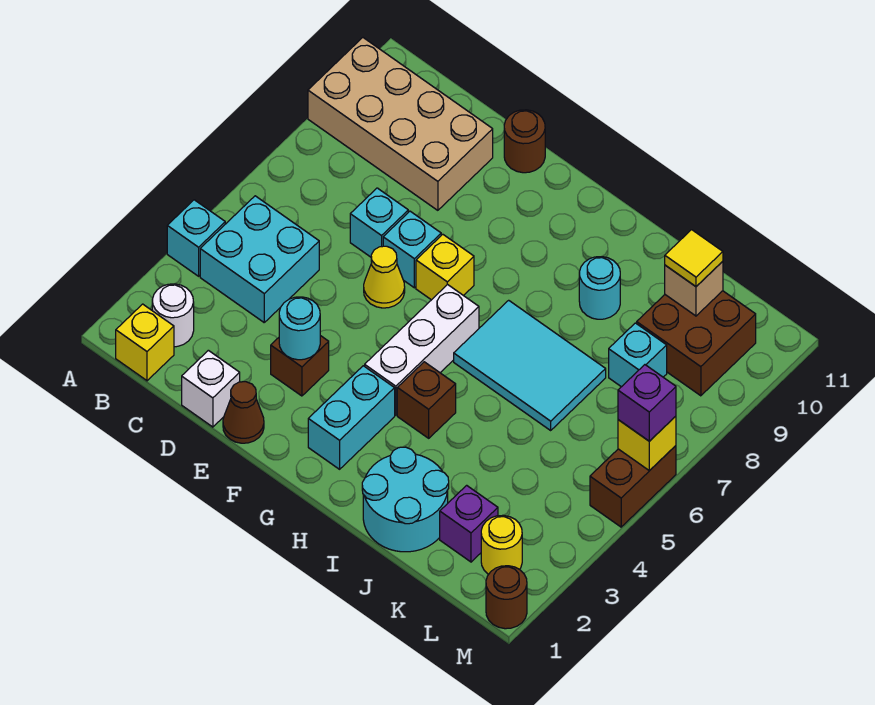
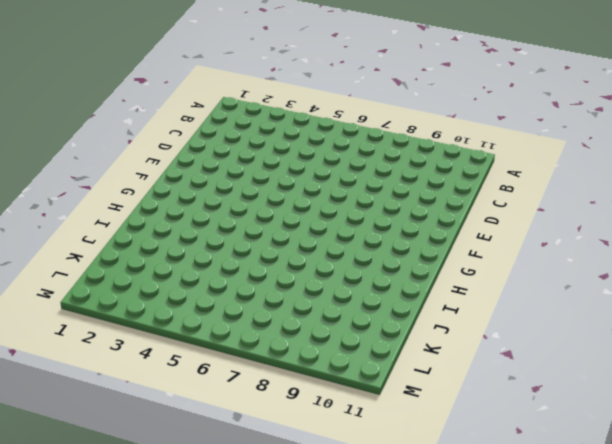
none -> cyan 1x1 brick [167,200,225,276]
none -> tan 2x4 brick [308,38,493,210]
none -> yellow 1x1 brick [116,304,174,381]
none -> white 1x1 round brick [152,284,194,347]

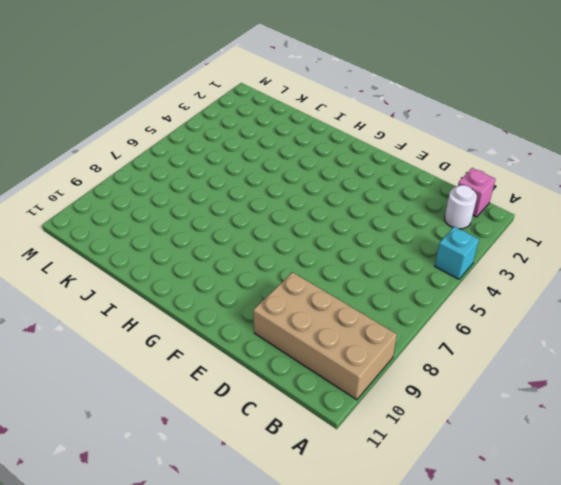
pink 1x1 brick [458,168,496,217] -> yellow 1x1 brick [116,304,174,381]
none -> cyan 2x2 brick [200,196,319,322]
none -> white 1x1 brick [182,350,240,427]
none -> cyan 1x1 brick [350,188,408,257]
none -> brown 1x1 cone [223,382,264,443]

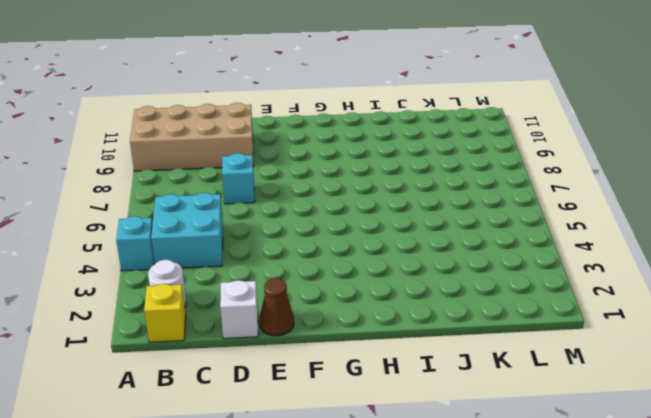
none -> brown 1x1 brick [271,336,329,396]
none -> yellow 1x1 cone [364,246,405,308]
none -> cyan 1x1 brick [383,211,441,288]
none -> brown 1x1 round brick [504,110,545,173]

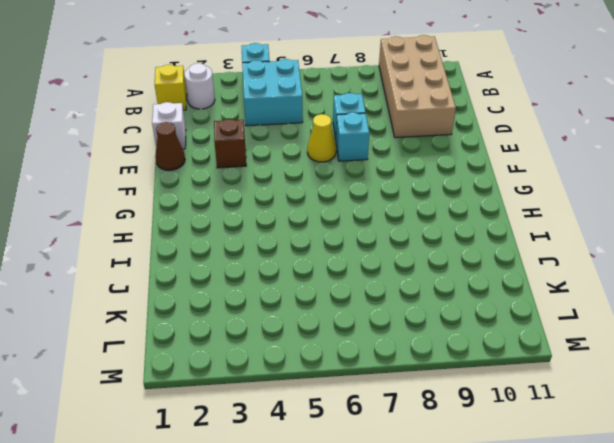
none -> brown 1x1 round brick [504,110,545,173]
none -> yellow 1x1 brick [416,234,474,300]
none -> cyan 1x2 brick [308,366,395,469]
none -> white 1x3 brick [365,284,479,415]

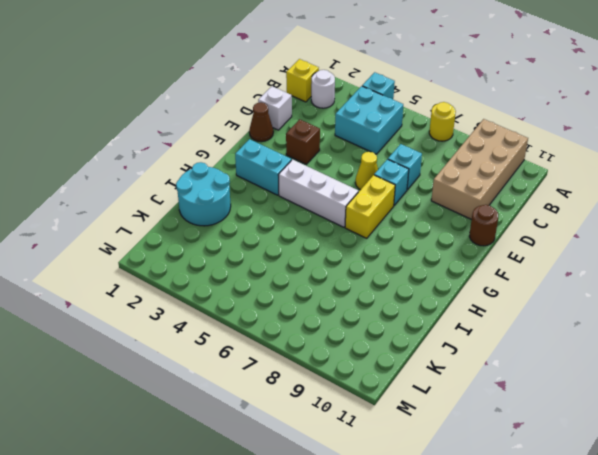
yellow 1x1 round brick [429,102,456,141] -> yellow 1x1 round brick moved to [481,515,522,574]
yellow 1x2 brick [345,175,395,238] -> yellow 1x1 brick [416,234,474,300]
none -> brown 1x1 brick [397,362,456,438]
none -> cyan 2x3 tile [454,300,606,430]
none -> cyan 1x1 round brick [579,257,620,319]
none -> purple 1x1 brick [440,485,498,562]

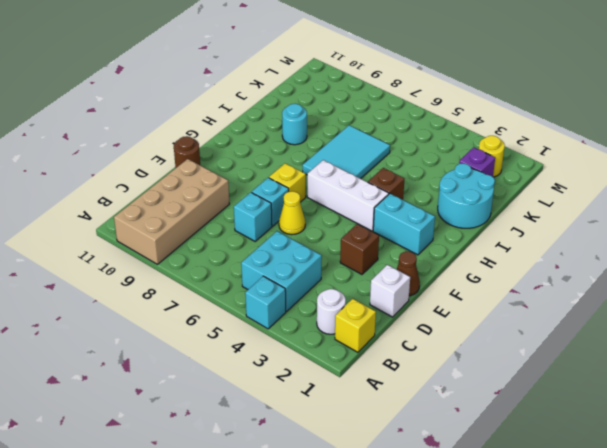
none -> cyan 1x1 brick [609,323,667,387]
none -> brown 2x2 brick [637,291,756,396]
none -> brown 1x1 round brick [486,566,527,629]
none -> brown 1x2 brick [590,446,676,527]

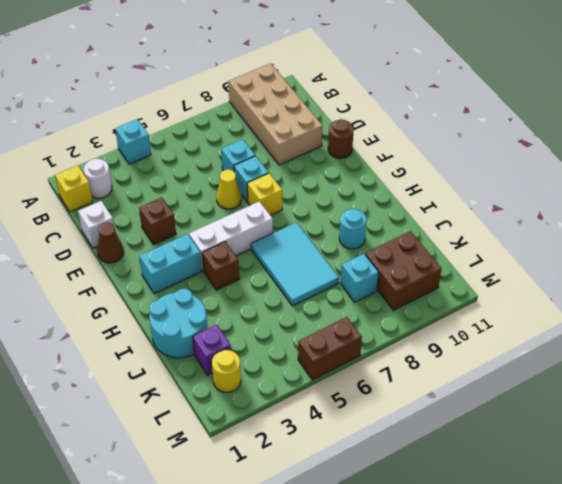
none -> cyan 2x2 brick [200,196,319,322]
none -> brown 1x1 round brick [486,566,527,629]
none -> cyan 1x1 round brick [279,297,320,360]
none -> tan 1x1 brick [665,261,723,316]

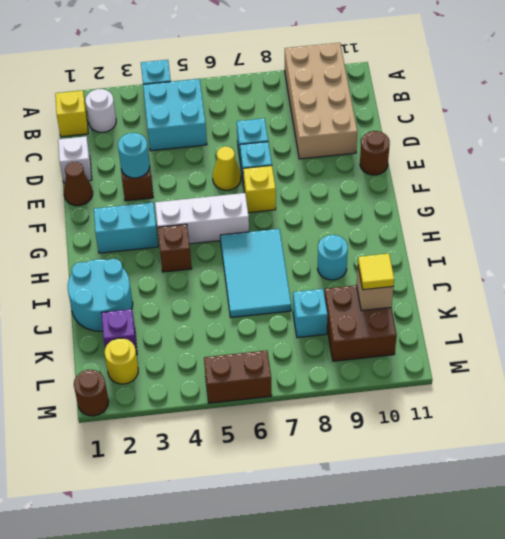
none -> yellow 1x1 brick [618,416,676,471]
none -> purple 1x1 brick [618,365,676,441]

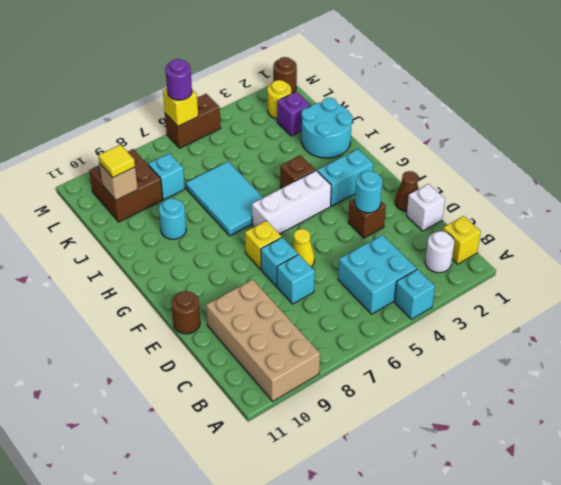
purple 1x1 round brick [165,59,192,100] -> purple 1x1 brick [618,365,676,441]

